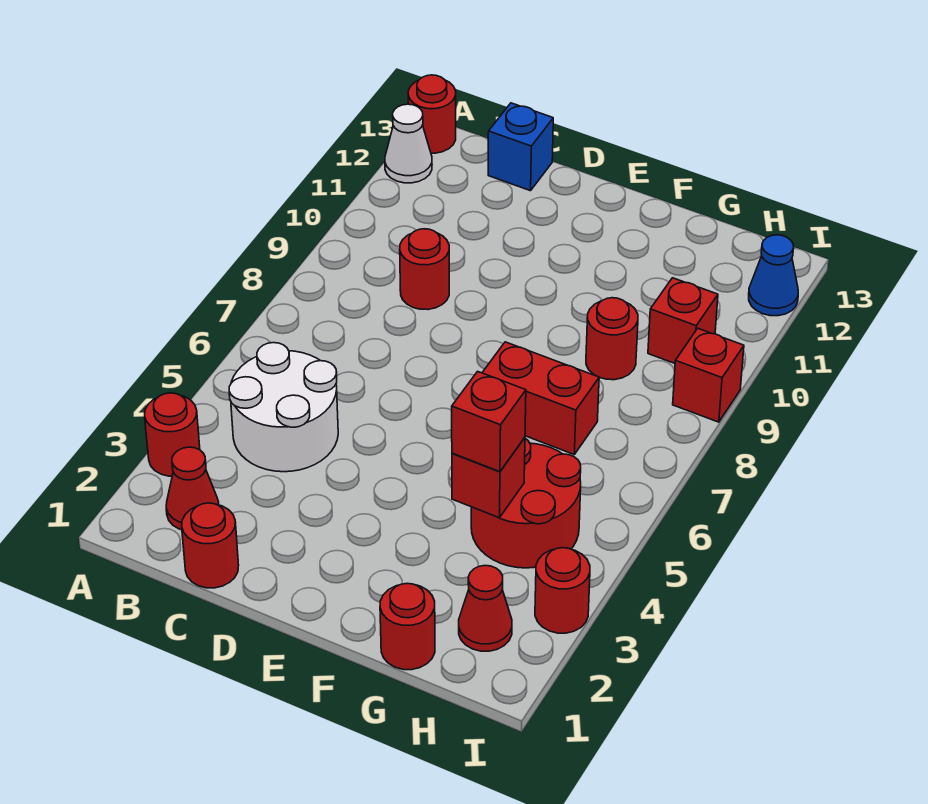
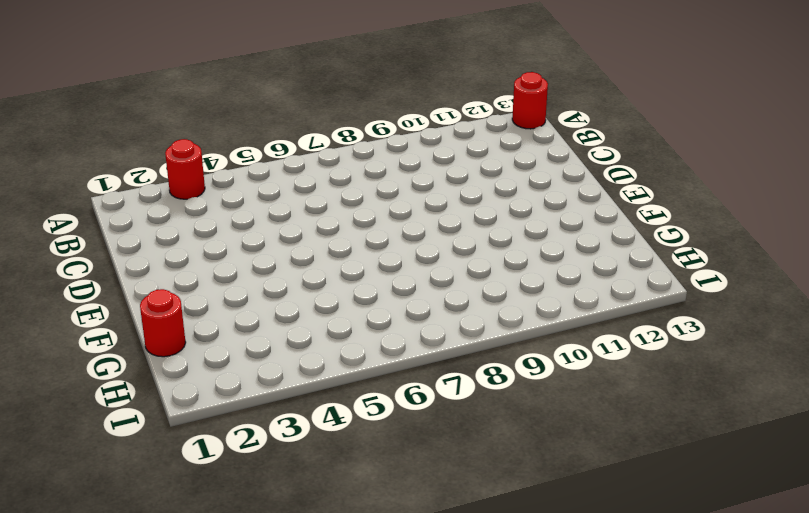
none -> white 1x1 cone [385,104,432,183]
none -> red 1x1 cone [166,447,219,530]
none -> white 2x2 round brick [229,343,338,472]

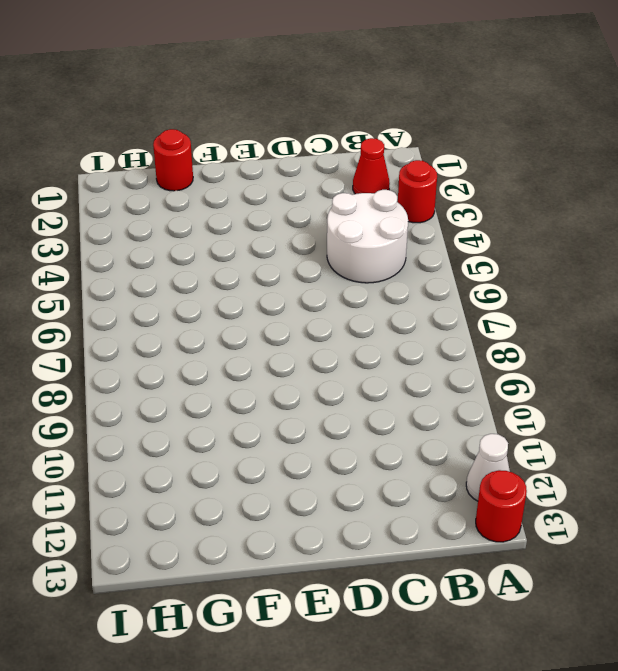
none -> red 1x1 round brick [182,503,239,588]
none -> red 1x1 round brick [400,229,449,310]
none -> blue 1x1 brick [488,103,553,191]

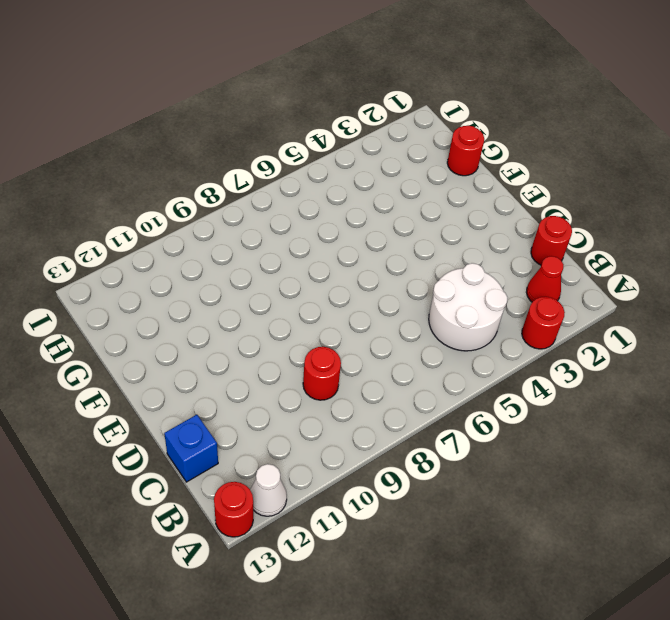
none -> red 1x2 brick [482,342,599,454]
none -> red 2x2 round brick [471,438,581,568]
none -> red 1x1 round brick [586,298,638,380]

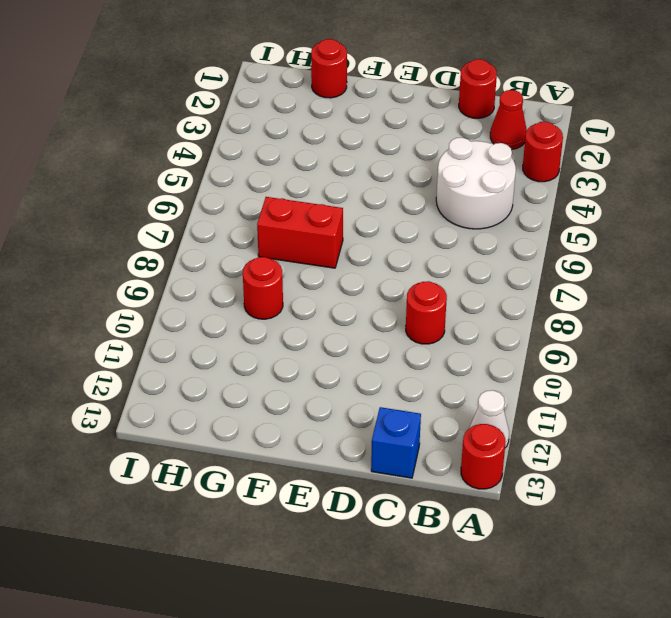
none -> red 2x2 round brick [471,438,581,568]
none -> red 1x1 cone [459,566,512,651]
none -> red 1x1 brick [648,278,718,363]

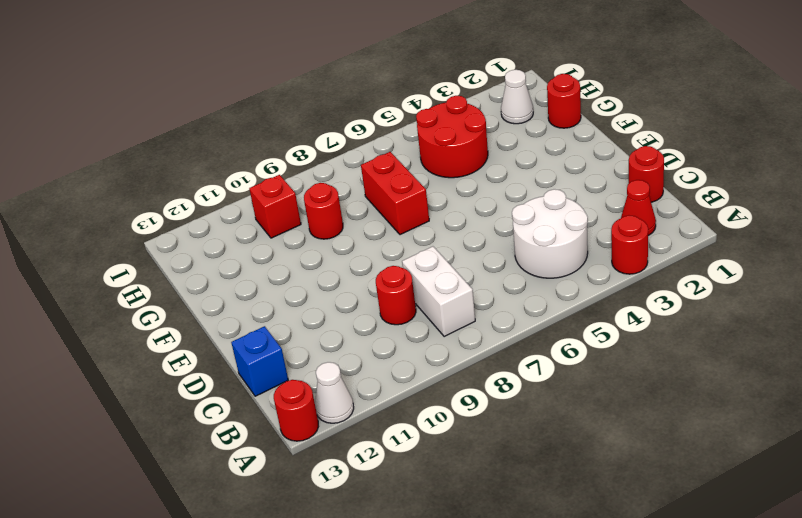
white 1x2 brick [402,246,475,337] -> none
white 1x1 cone [501,70,533,124] -> red 1x1 cone [459,566,512,651]
none -> red 1x1 round brick [535,548,590,633]
none -> red 1x1 brick [673,328,744,422]
none -> blue 1x1 cone [749,235,798,316]

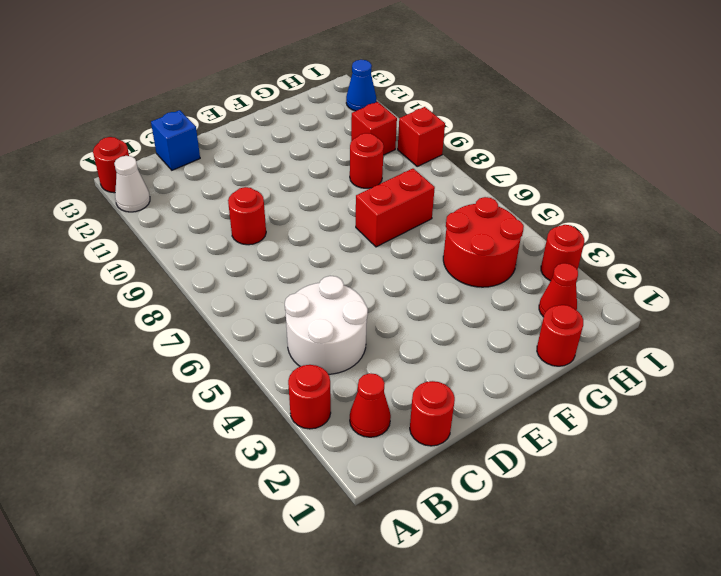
none -> red 1x1 brick [452,438,525,518]
none -> red 1x1 brick [452,371,526,472]

